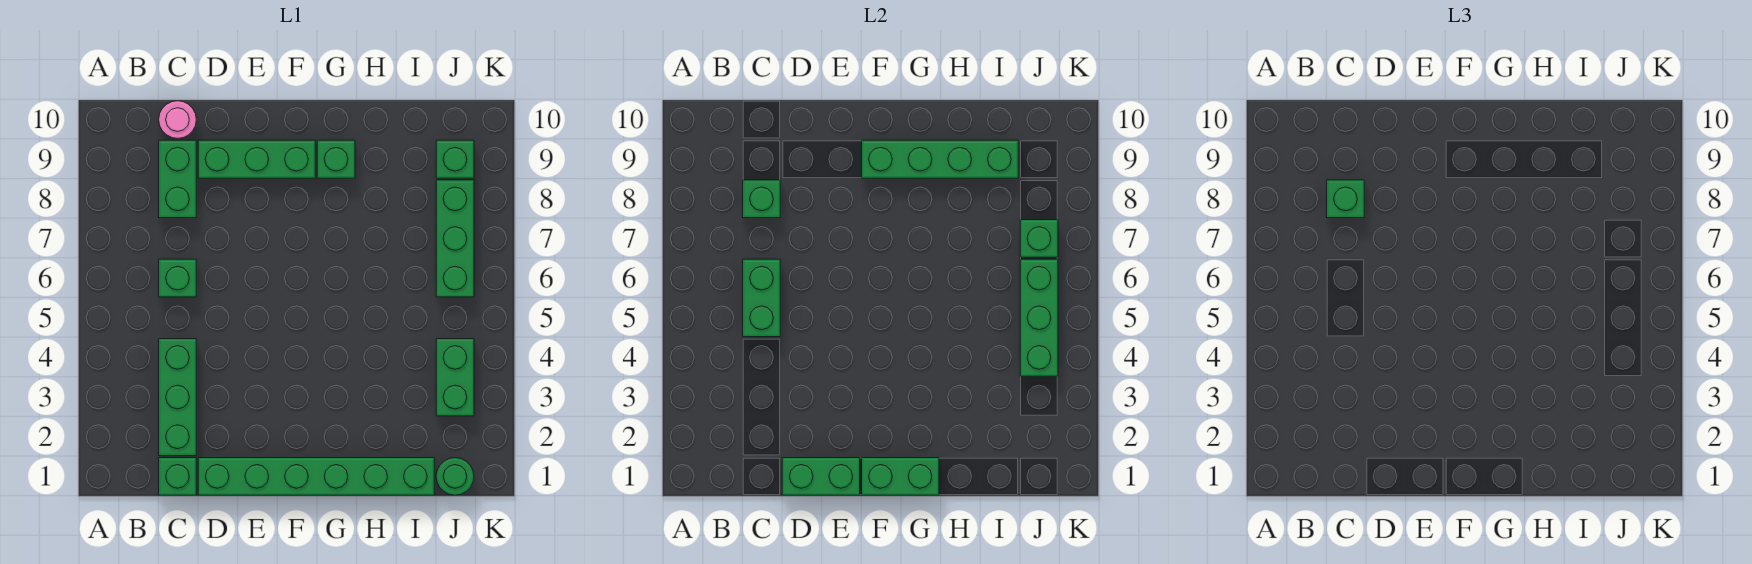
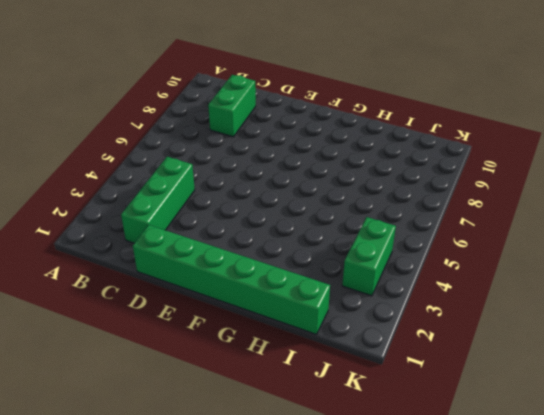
none -> green 1x1 brick [159,458,196,495]
none -> green 1x1 brick [159,259,196,297]
none -> pink 1x1 round brick [159,101,196,138]

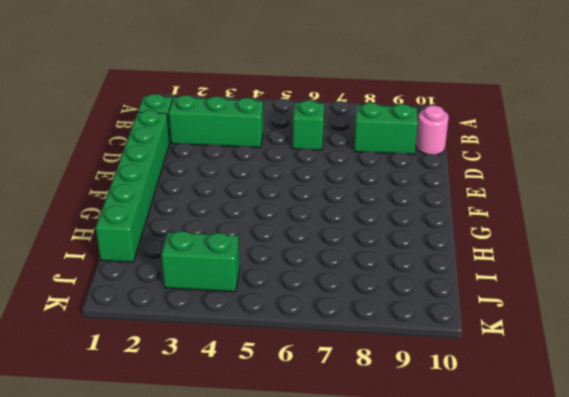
none -> green 1x3 brick [198,140,315,178]
none -> green 1x1 brick [317,140,355,178]
none -> green 1x1 round brick [436,458,474,495]

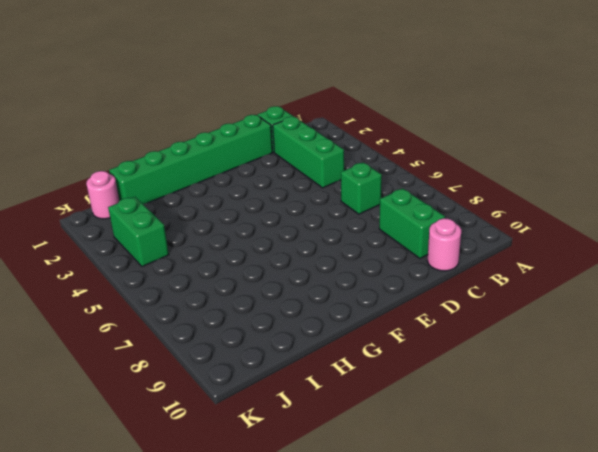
pink 1x1 round brick [86,171,119,219] -> green 1x1 round brick [436,458,474,495]
none -> green 1x3 brick [198,140,315,178]
none -> green 1x1 brick [317,140,355,178]
none -> green 1x3 brick [436,180,474,297]

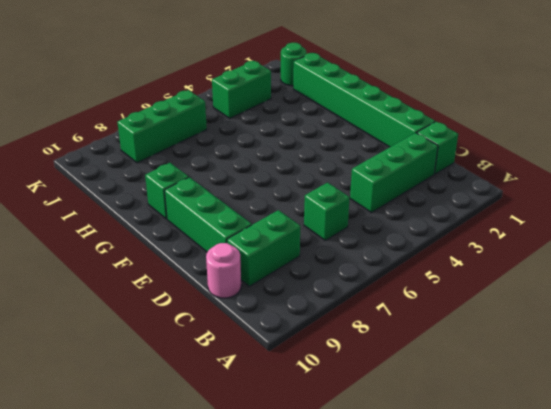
none -> green 1x1 brick [436,140,474,178]
none -> green 1x2 brick [743,259,780,337]
none -> green 1x1 brick [743,180,780,218]

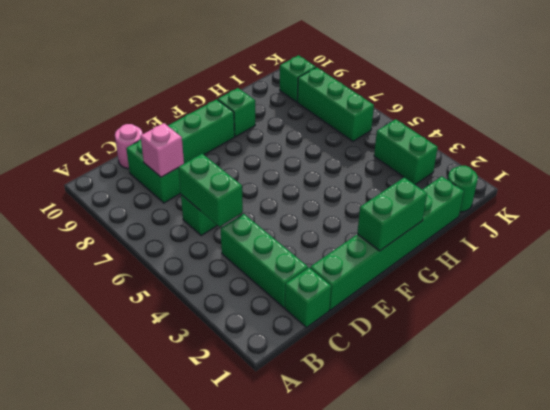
pink 1x1 brick [141,123,184,177] -> green 1x1 brick [743,180,780,218]
none -> green 1x2 brick [782,458,860,495]
none -> green 1x4 brick [862,140,1018,178]
none -> green 1x3 brick [1020,259,1058,376]

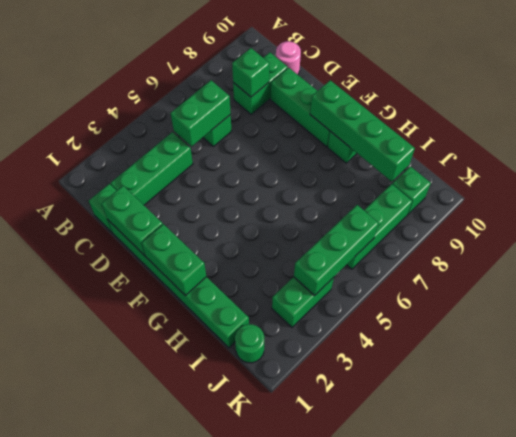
none -> green 1x1 brick [1020,220,1058,257]
none -> green 1x1 brick [1327,180,1364,218]

